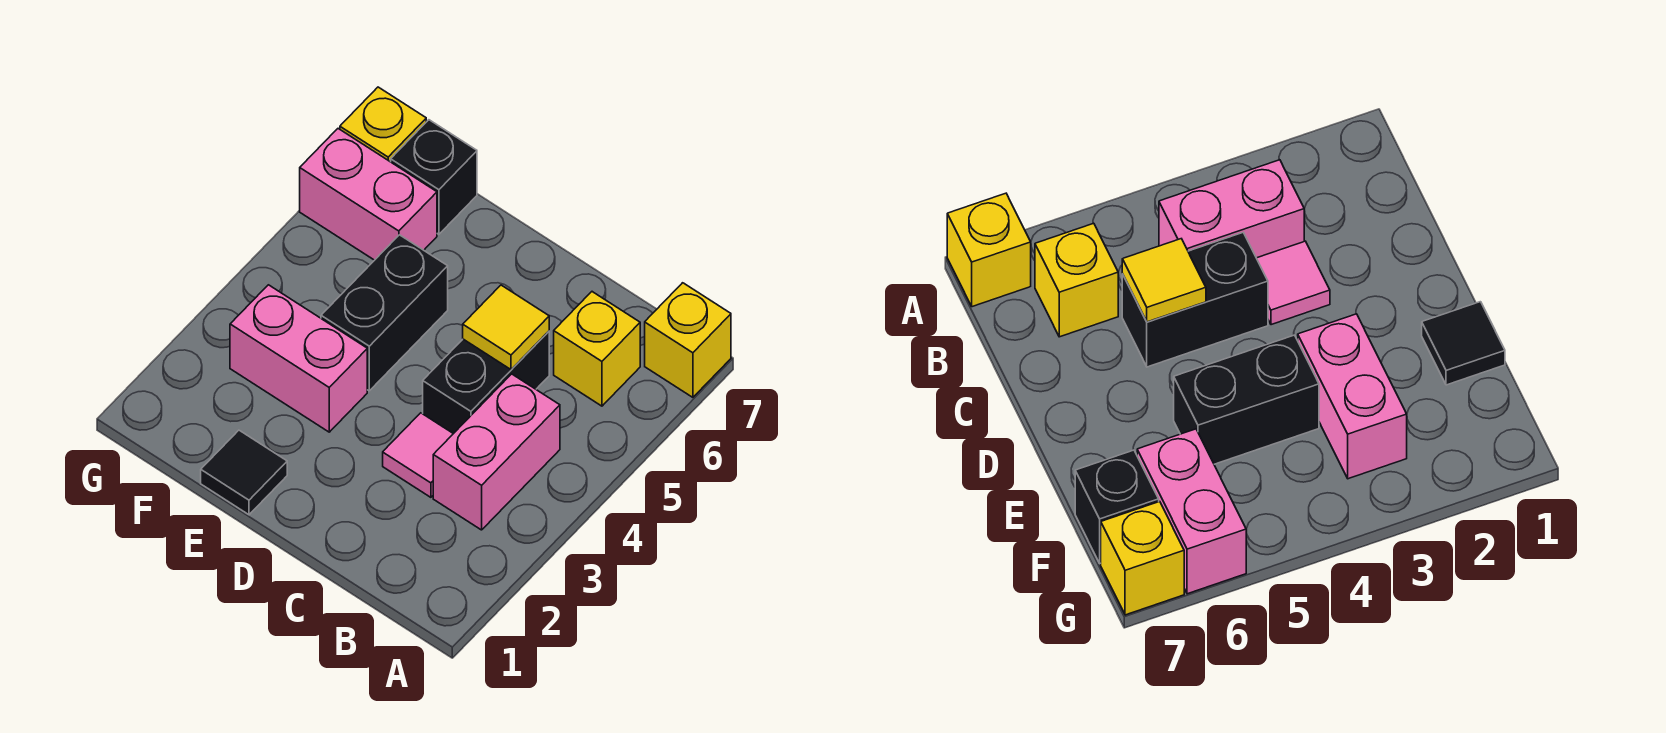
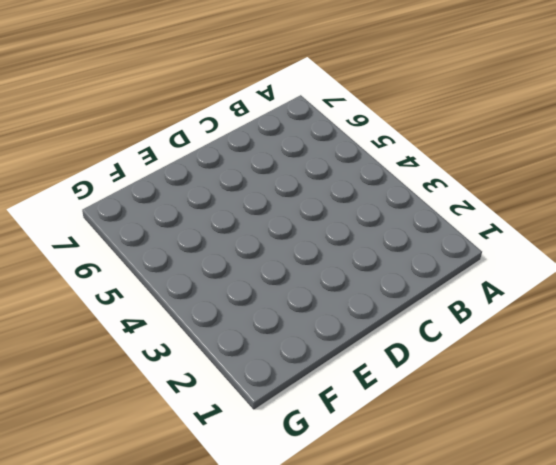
none -> yellow 1x1 brick [645,283,731,397]
none -> pink 1x2 brick [433,374,560,530]
none -> yellow 1x1 brick [554,292,640,406]

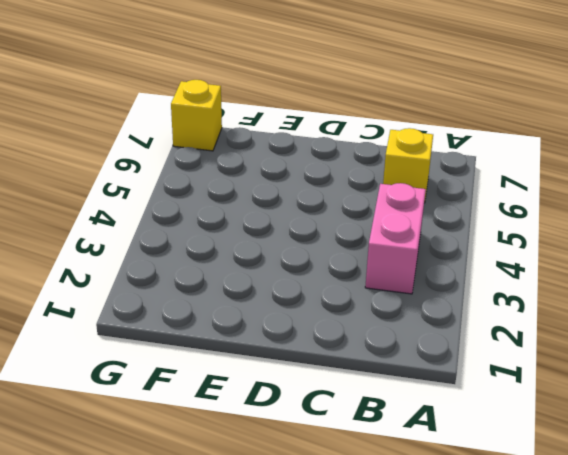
none -> yellow 1x1 brick [645,283,731,397]
none -> pink 1x1 tile [383,413,453,497]
none -> black 1x2 brick [423,331,549,434]

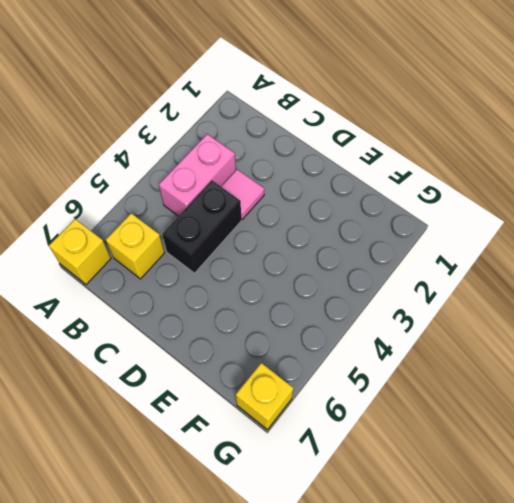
none -> black 1x1 tile [201,430,287,515]
none -> pink 1x2 brick [230,285,367,432]
none -> black 1x2 brick [321,235,448,391]

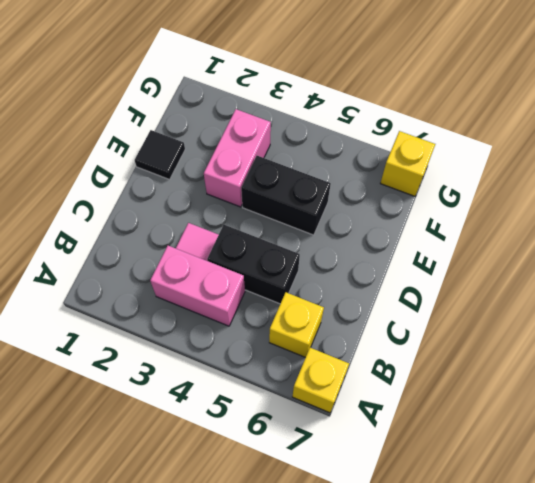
none -> pink 1x2 brick [300,129,437,260]
none -> black 1x1 brick [391,120,477,234]
none -> yellow 1x1 tile [463,285,549,369]

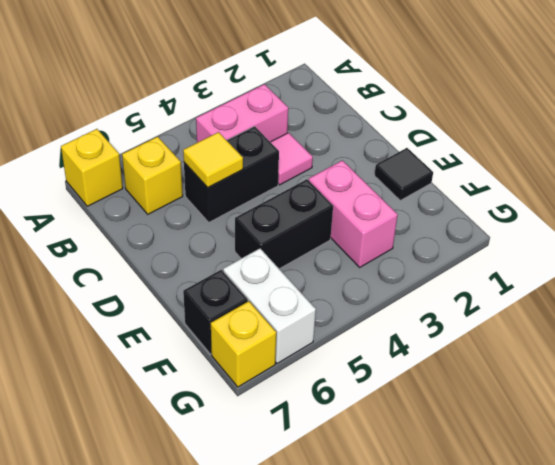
white 1x2 brick [223,248,316,364] -> pink 1x2 brick [300,129,437,260]

